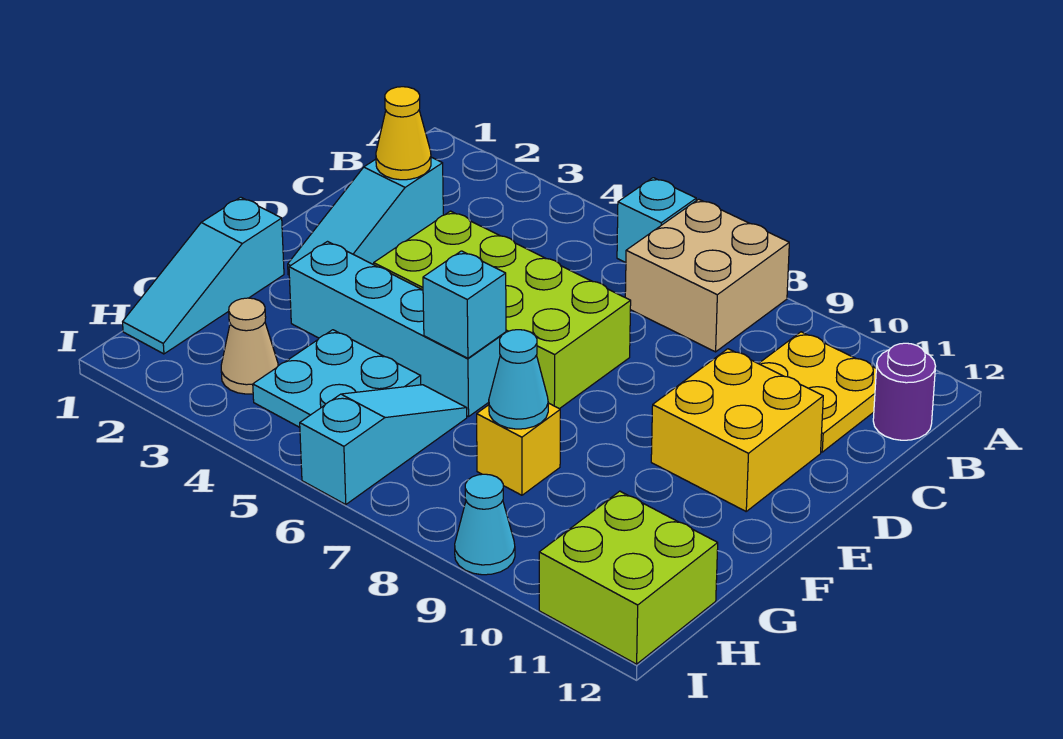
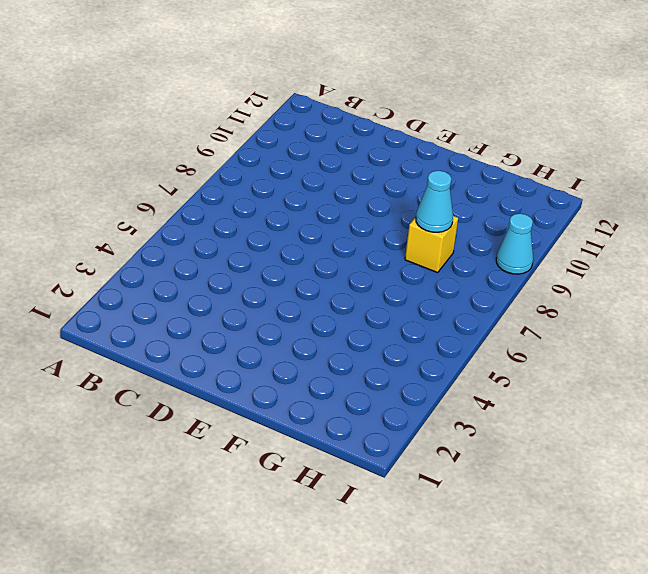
none -> cyan 1x1 brick [617,178,696,263]
none -> tan 2x2 brick [625,199,789,352]
none -> yellow 2x2 plate [759,332,876,452]

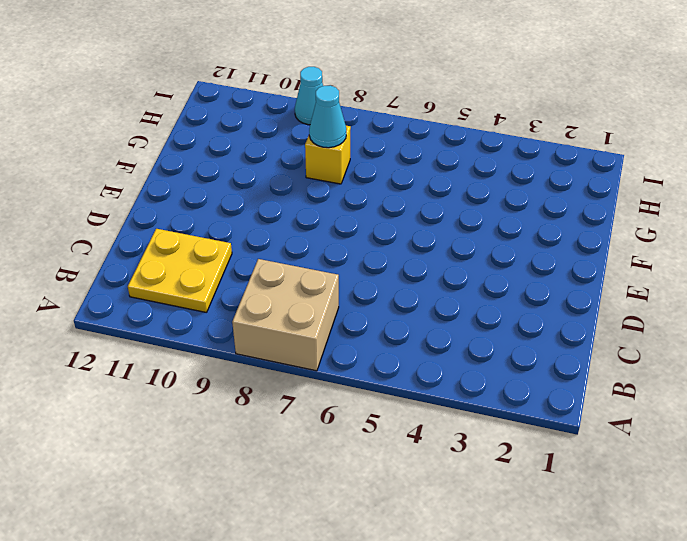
none -> cyan 1x1 brick [617,178,696,263]
none -> purple 1x1 round brick [873,343,936,440]
none -> cyan 1x3 slope [288,157,443,275]

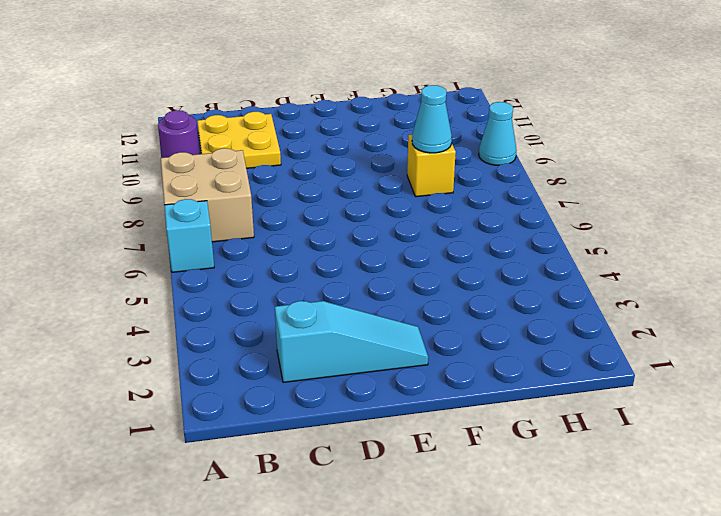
purple 1x1 round brick [158,110,200,158] -> purple 1x1 round brick moved to [873,343,936,440]
none -> lime 2x4 brick [374,211,631,409]
none -> yellow 2x2 brick [651,349,823,511]
none -> cyan 1x3 slope [123,197,284,354]

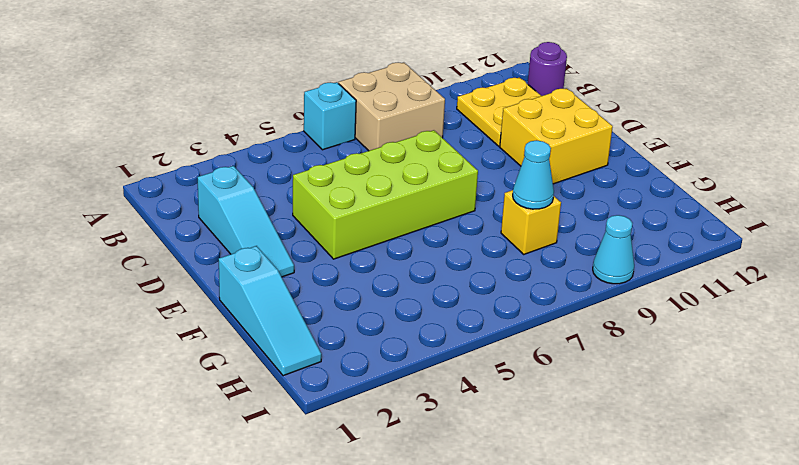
none -> cyan 1x4 brick [289,242,506,417]
none -> cyan 2x2 plate [253,330,421,427]
none -> cyan 1x3 slope [300,385,467,504]

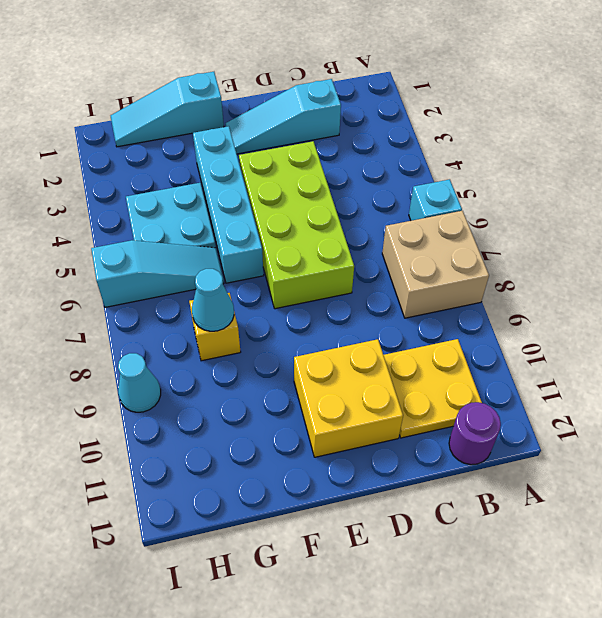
none -> tan 1x1 cone [221,298,278,394]
none -> lime 2x2 brick [539,491,718,664]
none -> yellow 1x1 cone [376,87,431,180]

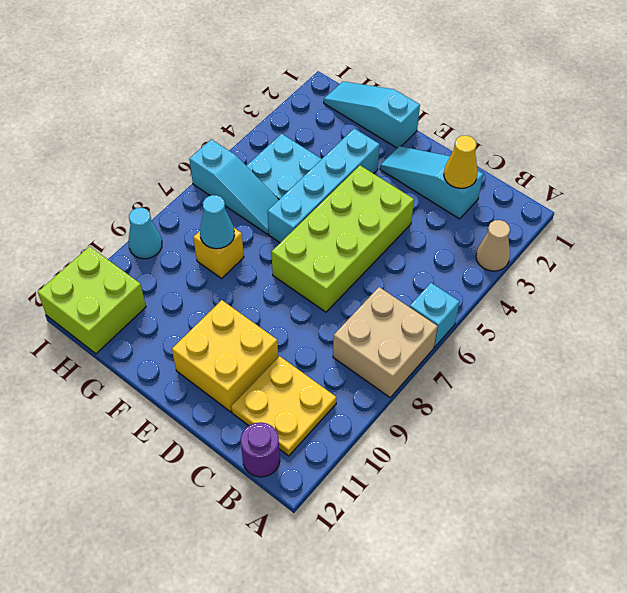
tan 1x1 cone [476,220,510,271] -> tan 1x1 cone moved to [221,298,278,394]
none -> cyan 1x1 brick [423,251,506,358]

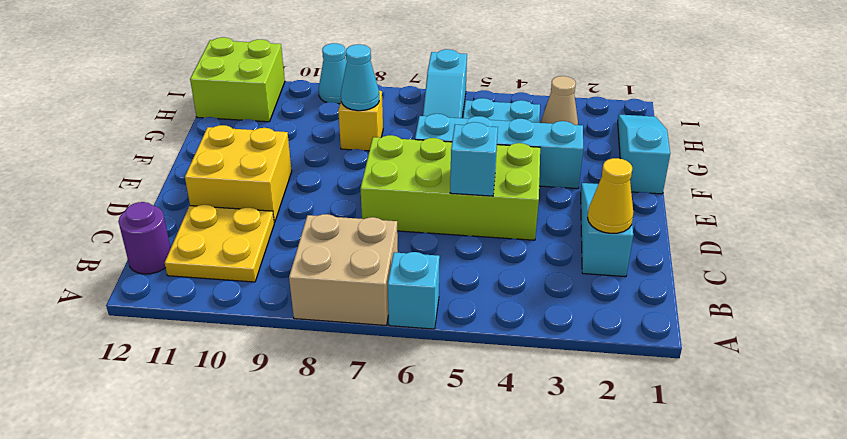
cyan 1x1 brick [450,122,498,196] -> cyan 1x1 brick moved to [423,251,506,358]

